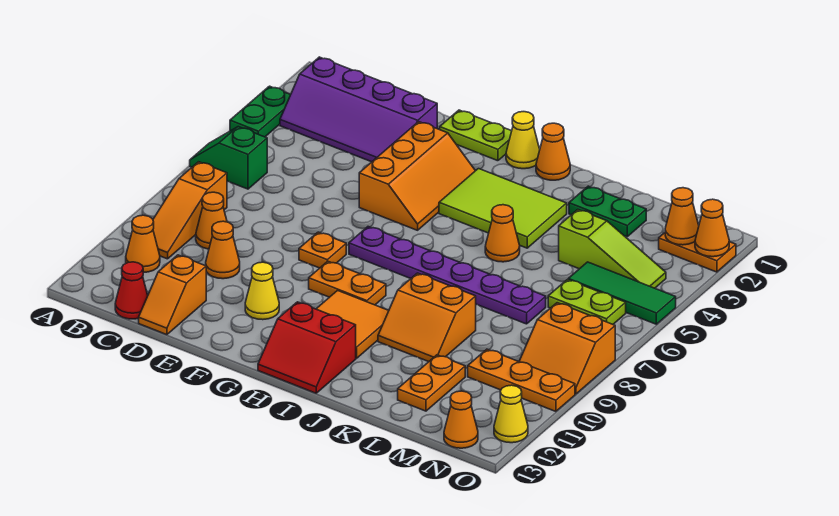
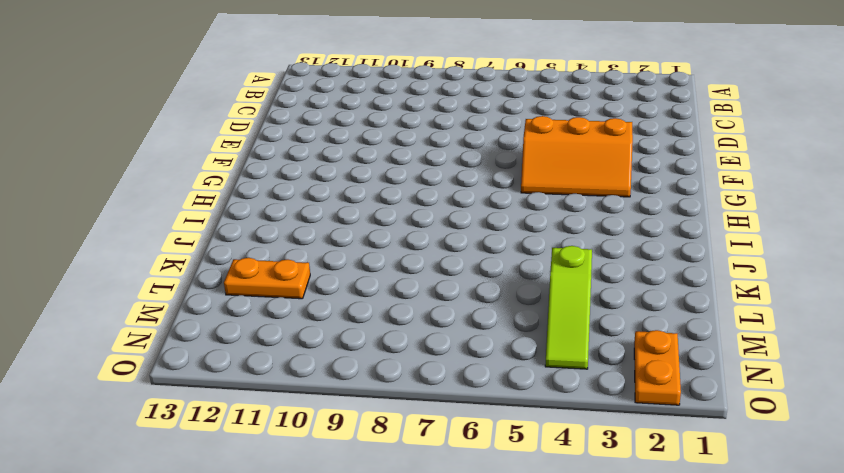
none -> green 1x2 plate [230,86,291,137]
none -> green 1x2 slope [190,127,267,189]
none -> purple 2x4 slope [280,57,437,162]
none -> orange 1x3 slope [153,162,227,259]

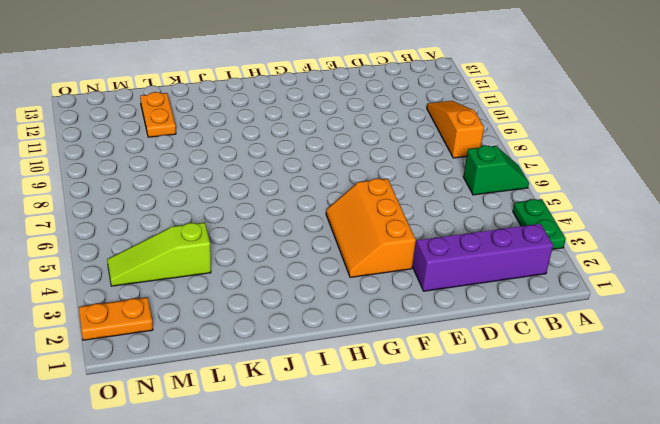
none -> orange 1x1 cone [126,215,160,273]
none -> orange 1x1 cone [196,192,227,249]
none -> red 1x1 cone [115,262,148,319]
none -> orange 1x1 cone [206,221,240,279]

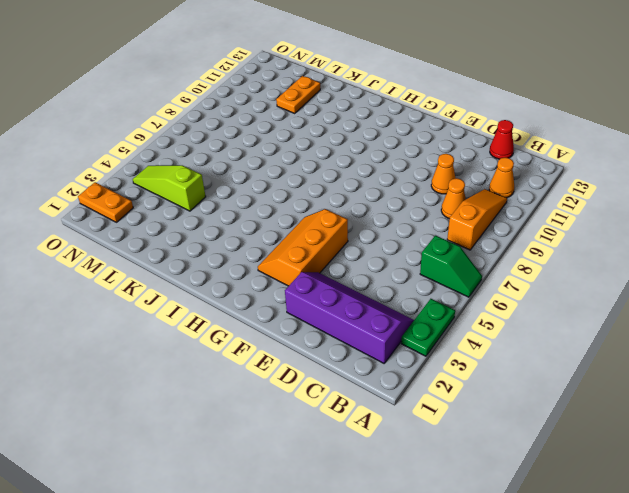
none -> orange 1x2 slope [139,255,206,335]
none -> lime 1x2 plate [440,110,512,161]
none -> orange 1x1 plate [299,232,346,268]
none -> yellow 1x1 cone [245,262,279,320]

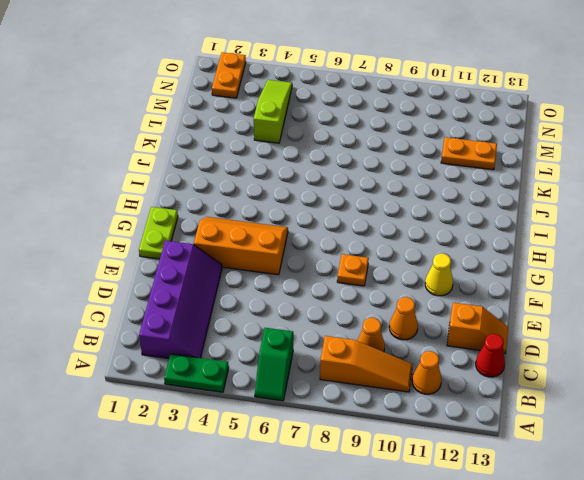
none -> purple 1x6 plate [349,227,546,324]
none -> orange 1x2 plate [309,261,386,305]
none -> yellow 1x1 cone [506,112,540,169]
none -> lime 2x3 tile [439,169,567,248]

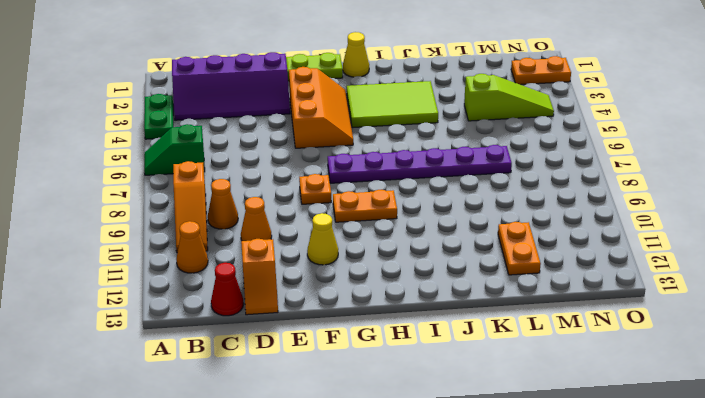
none -> orange 2x2 tile [317,290,389,358]
none -> red 2x2 slope [258,302,356,393]
none -> orange 1x1 cone [536,123,570,180]
none -> orange 1x1 cone [485,205,520,262]

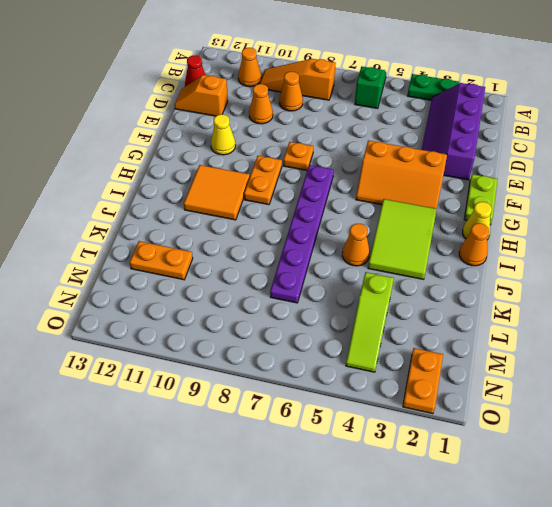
none -> red 2x2 slope [258,302,356,393]
none -> orange 2x2 slope [378,273,476,362]
none -> green 1x2 plate [569,186,646,237]
none -> green 1x3 tile [568,262,676,324]

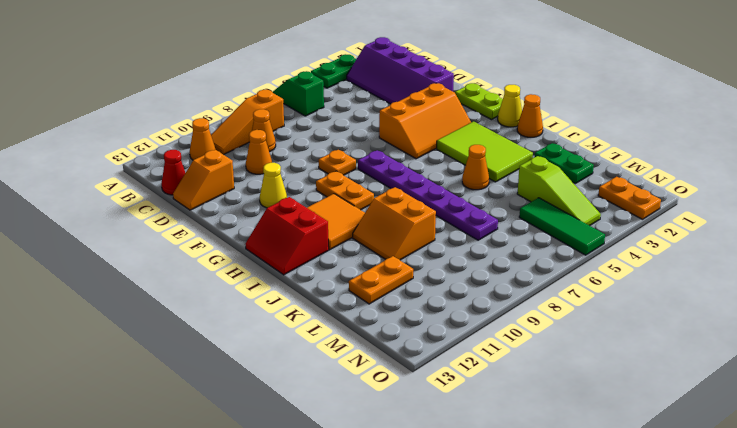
none -> lime 1x2 plate [548,280,626,324]
none -> orange 1x3 plate [468,349,575,412]
none -> orange 2x2 slope [519,303,615,394]
none -> orange 1x1 cone [444,391,478,448]

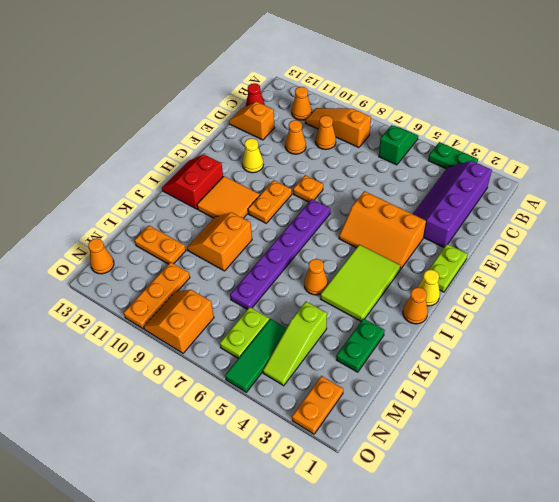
none -> yellow 1x1 cone [494,385,528,443]
none -> orange 1x1 cone [665,188,699,245]
none -> orange 1x1 cone [695,199,729,257]

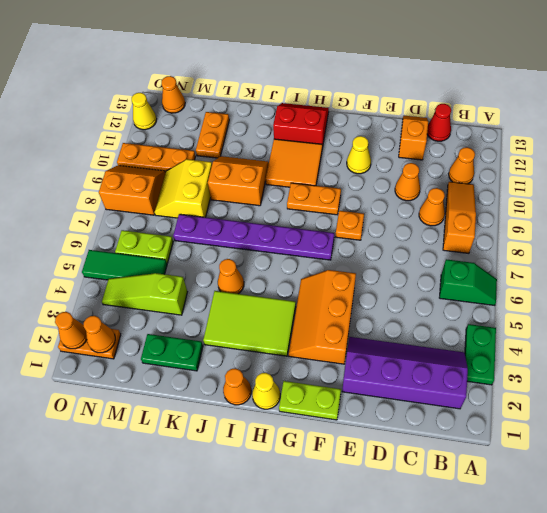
yellow 2x2 slope [155,159,212,218] -> none

